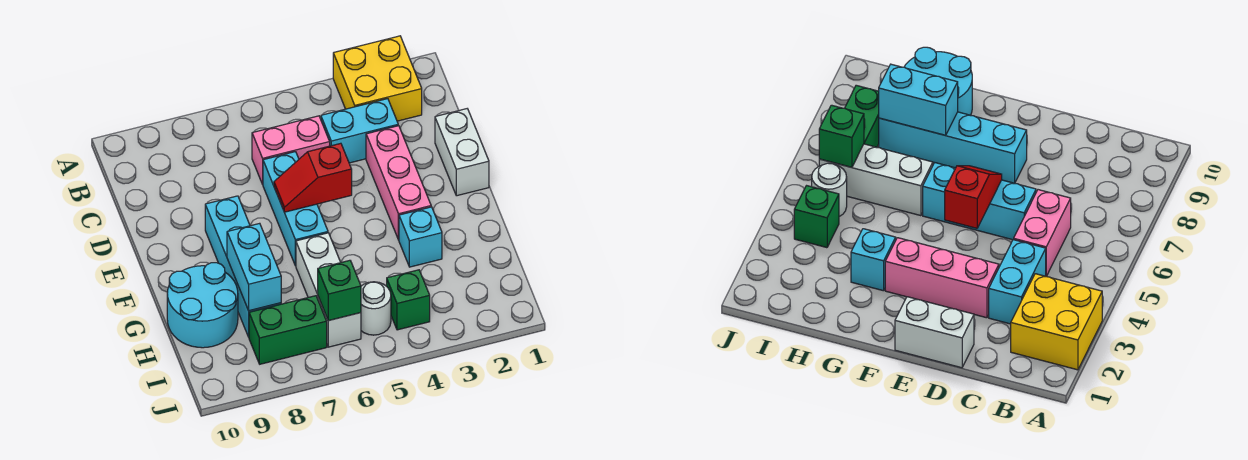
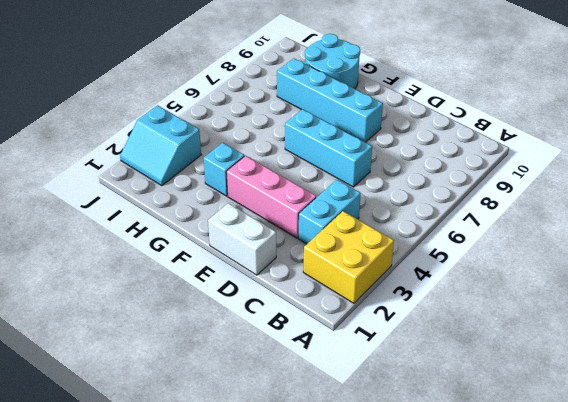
cyan 2x2 slope [120,105,201,186] -> none
none -> pink 1x2 brick [252,116,330,184]
none -> white 1x3 brick [296,233,361,347]
none -> green 1x1 brick [387,270,430,330]

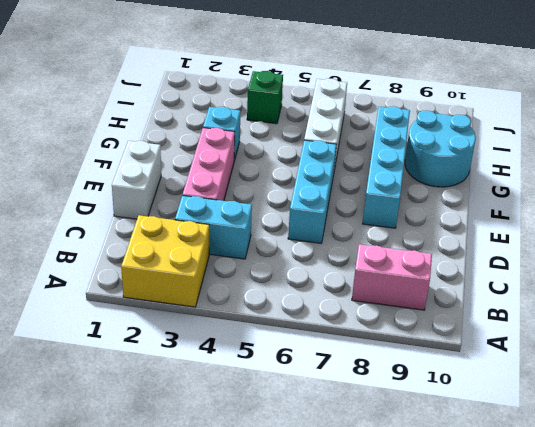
pink 1x2 brick [352,244,432,310] -> pink 1x2 brick moved to [252,116,330,184]
none -> white 1x1 round brick [361,282,391,335]
none -> green 1x2 brick [249,296,327,364]
none -> red 1x2 slope [274,143,352,212]

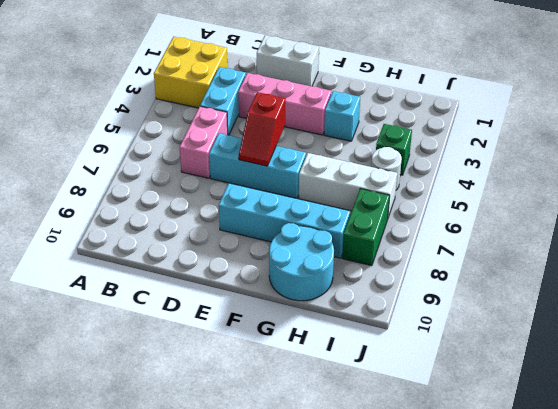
none -> cyan 1x2 brick [227,223,281,311]
none -> green 1x1 brick [318,260,361,321]

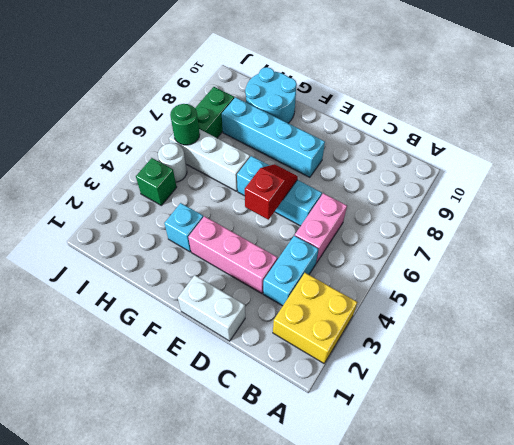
green 1x1 round brick [170,104,200,145] -> green 1x1 brick [318,260,361,321]
none -> cyan 1x2 brick [227,223,281,311]

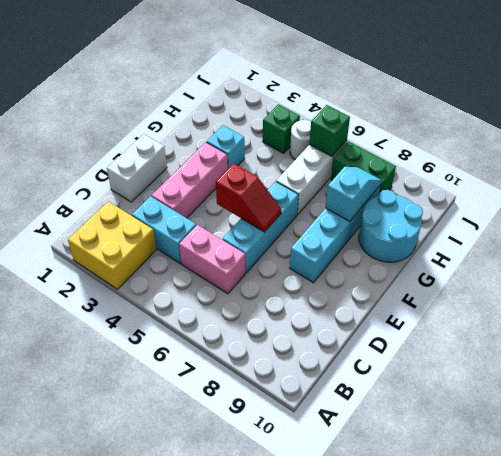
cyan 1x2 slope [326,167,382,222] -> cyan 1x2 brick [227,223,281,311]

